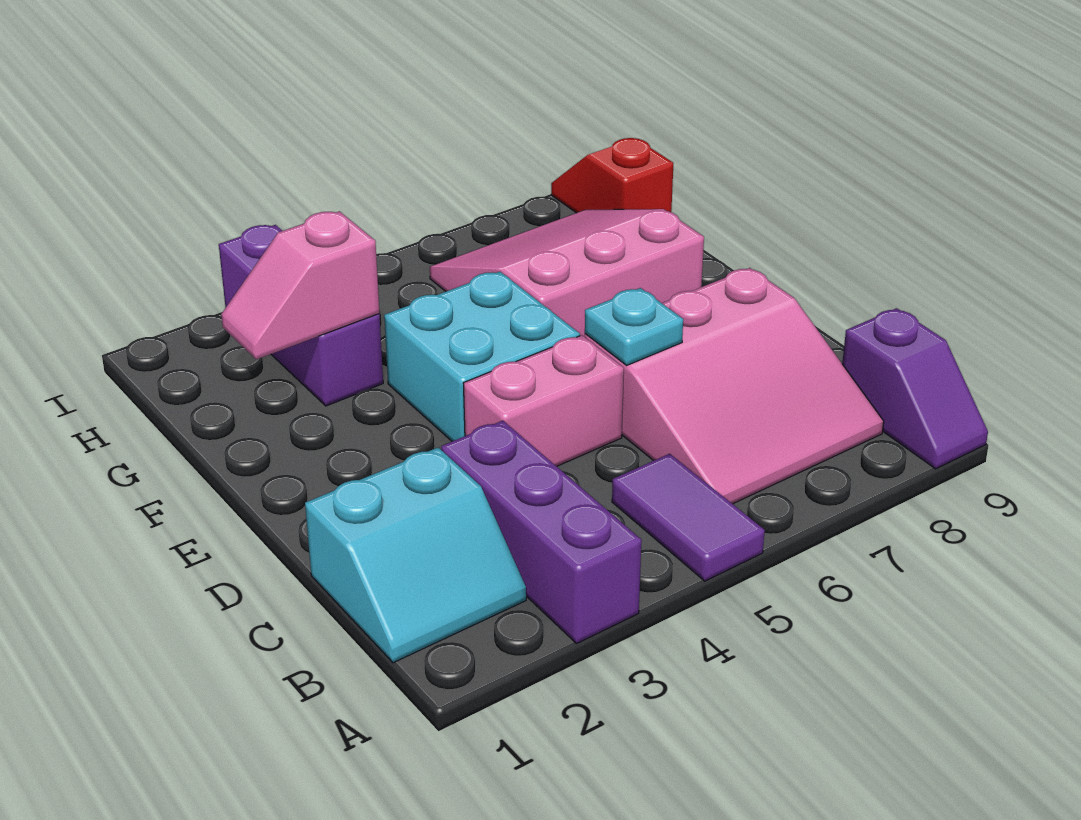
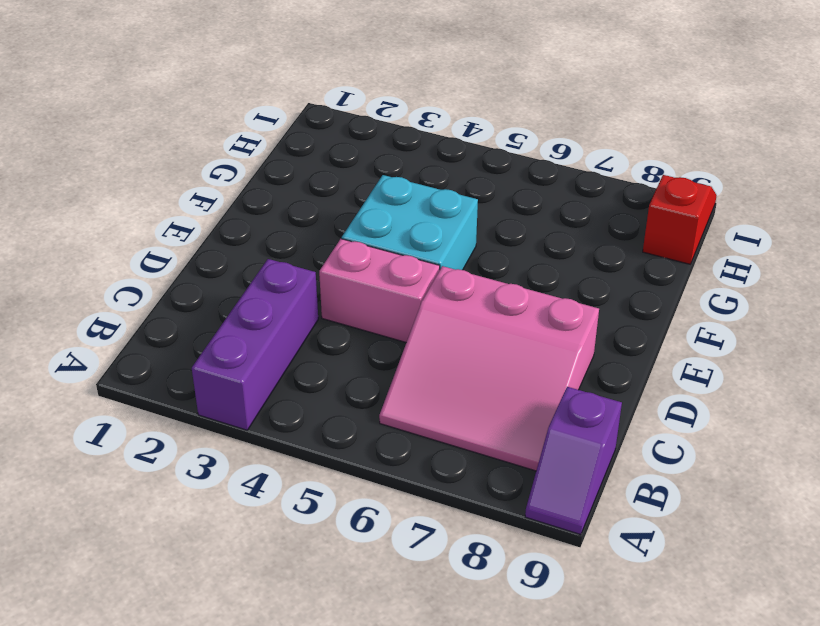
none -> purple 1x2 tile [612,454,765,581]
none -> cyan 2x2 slope [305,448,526,663]
none -> pink 3x3 slope [430,209,704,337]

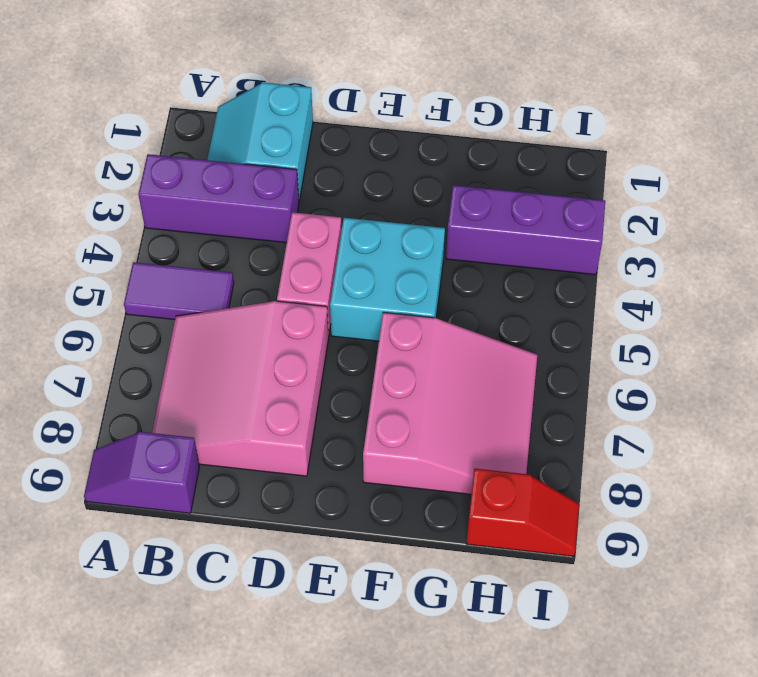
none -> cyan 1x1 plate [585,288,683,365]
none -> pink 1x2 slope [221,211,379,359]

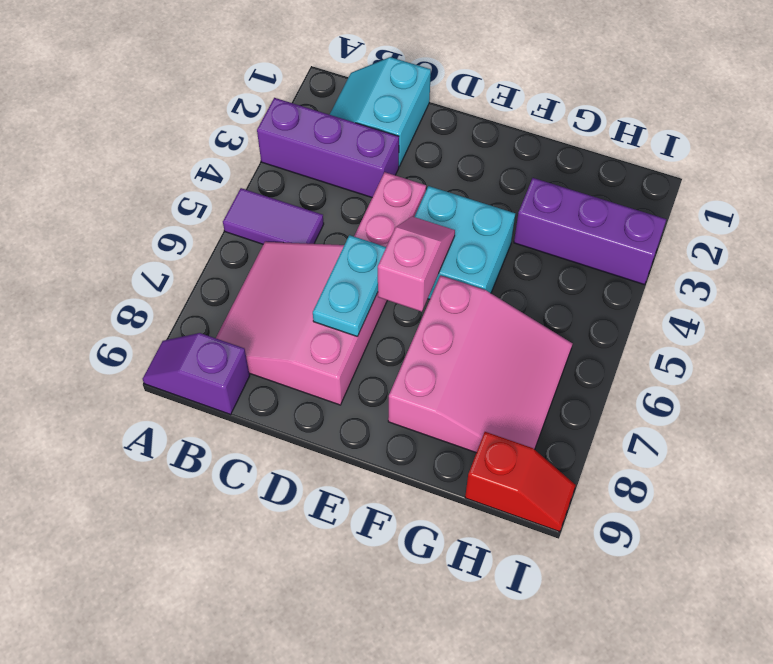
cyan 1x2 plate [313,235,386,337] -> cyan 1x1 plate [585,288,683,365]
pink 1x2 slope [378,216,455,312] -> pink 1x2 slope moved to [221,211,379,359]

